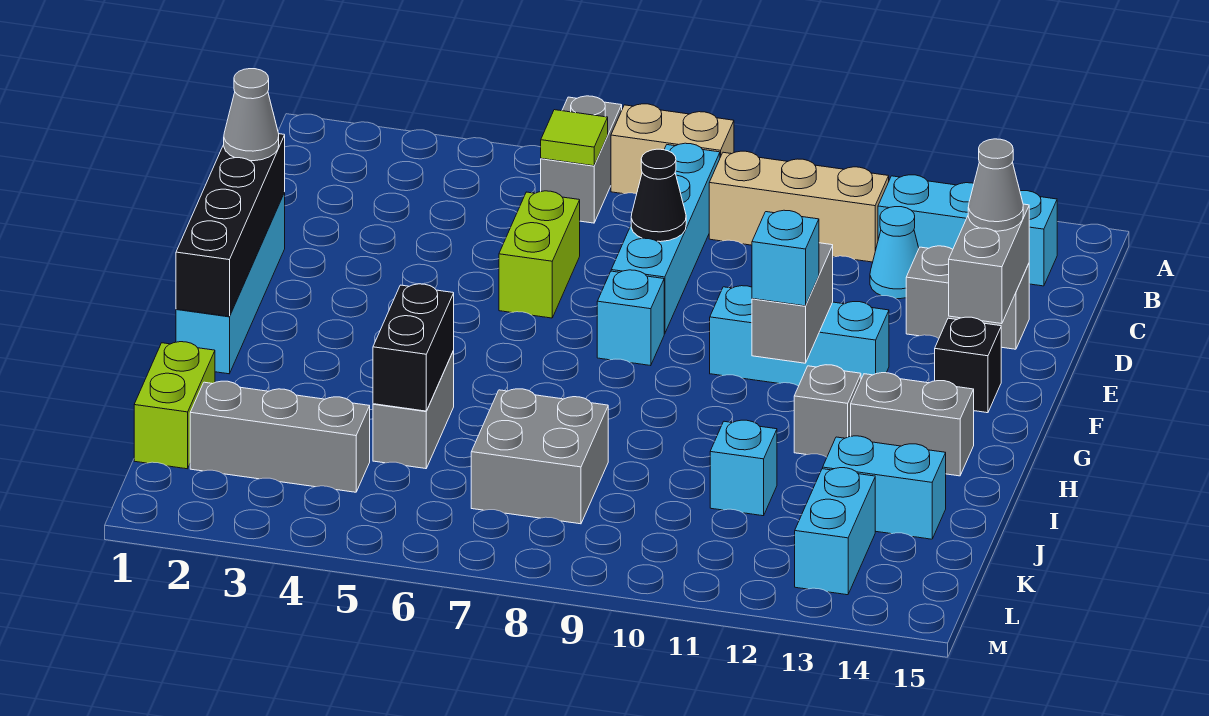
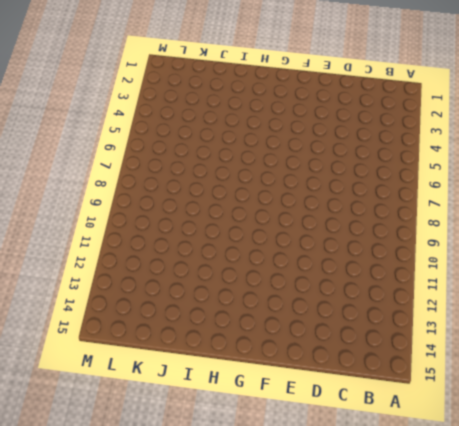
none -> grey 1x2 brick [541,96,622,223]
none -> tan 1x2 brick [611,104,734,194]
none -> cyan 1x4 brick [611,143,720,334]
none -> tan 1x3 brick [709,151,889,262]

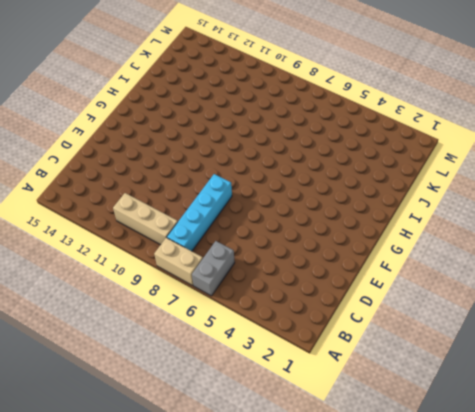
none -> cyan 1x3 brick [878,175,1057,286]
none -> cyan 1x1 cone [870,207,919,299]
none -> lime 1x2 brick [499,191,580,318]
none -> grey 1x2 brick [906,246,1029,349]

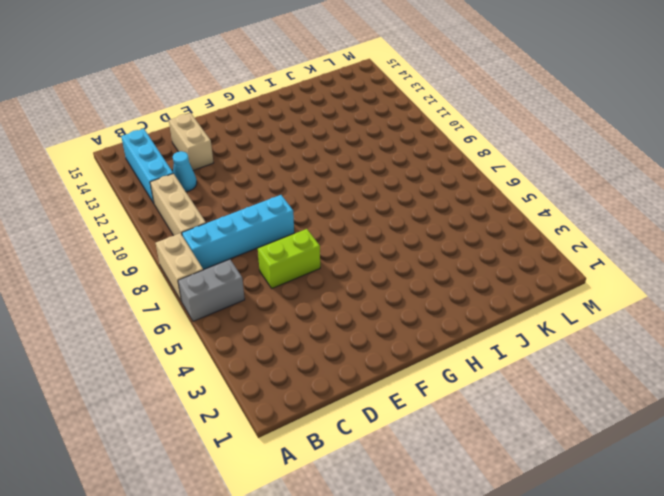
tan 1x2 brick [169,113,214,170] -> grey 1x2 brick [906,246,1029,349]
none -> cyan 1x4 brick [176,193,285,374]
none -> cyan 1x1 brick [597,270,664,366]
none -> cyan 1x3 brick [710,286,889,386]
none -> black 1x1 brick [935,317,1001,413]

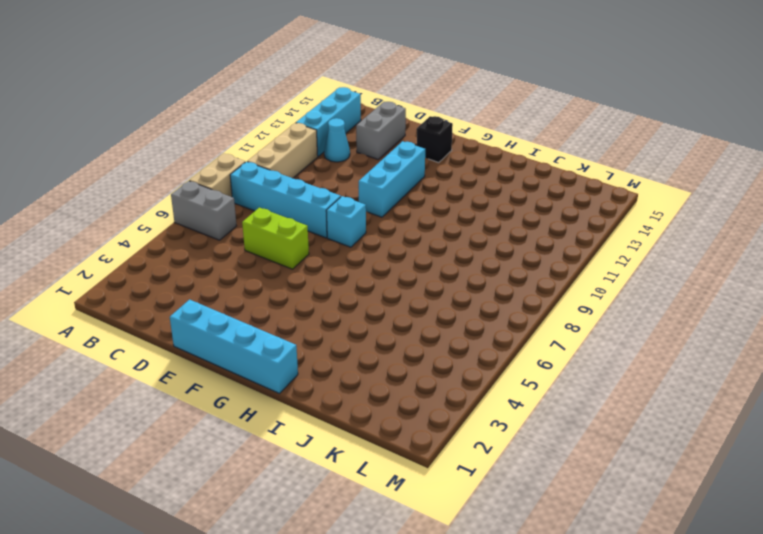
none -> grey 1x1 brick [794,365,861,457]
none -> grey 1x2 brick [851,373,974,476]
none -> grey 1x2 brick [373,350,454,469]
none -> lime 1x2 brick [134,342,215,469]

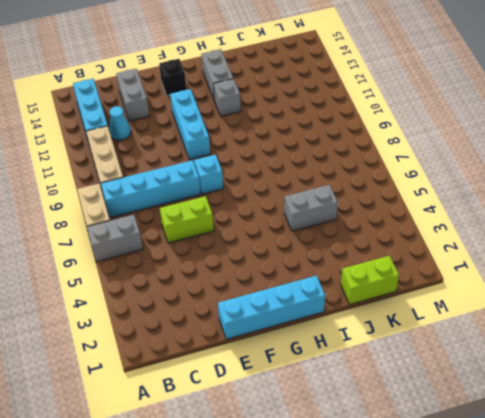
none -> grey 2x2 brick [471,389,608,524]
none -> cyan 1x1 brick [710,420,777,516]
none -> cyan 1x2 brick [823,436,946,539]
none -> grey 1x3 brick [190,381,370,492]

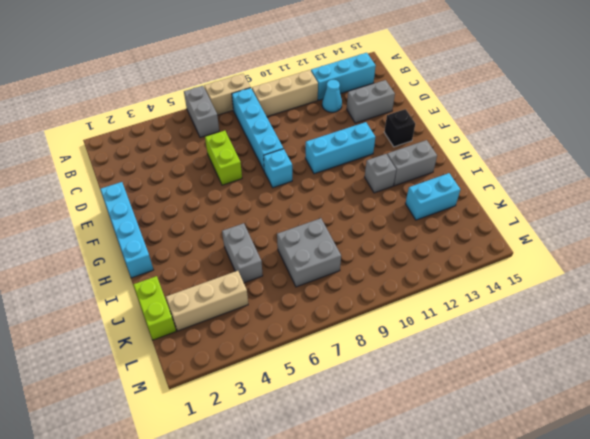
tan 1x3 brick [166,271,248,331] -> grey 1x3 brick [190,381,370,492]
none -> cyan 1x1 brick [710,420,777,516]
none -> cyan 1x2 brick [795,468,875,595]
none -> lime 1x1 tile [541,110,608,166]
none -> black 1x1 cone [631,149,686,242]

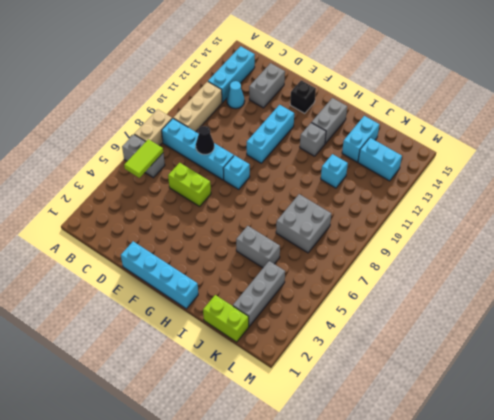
lime 1x2 tile [124,139,163,178] -> lime 1x1 tile [541,110,608,166]
none -> grey 1x2 brick [949,204,1029,324]
none -> black 1x4 brick [176,134,285,316]
none -> grey 1x2 brick [752,243,833,363]
none -> black 1x2 brick [373,284,454,411]

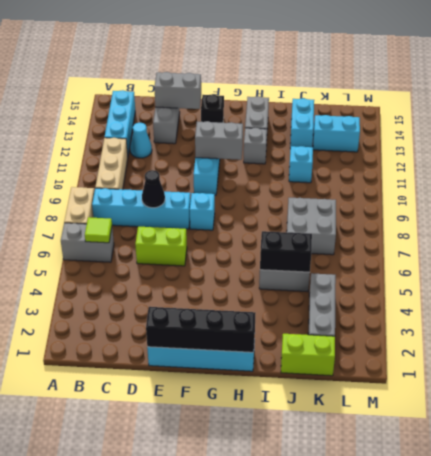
none -> grey 1x1 cone [968,139,1023,231]
none -> grey 1x1 cone [224,69,279,161]
none -> cyan 1x1 brick [752,210,819,306]

